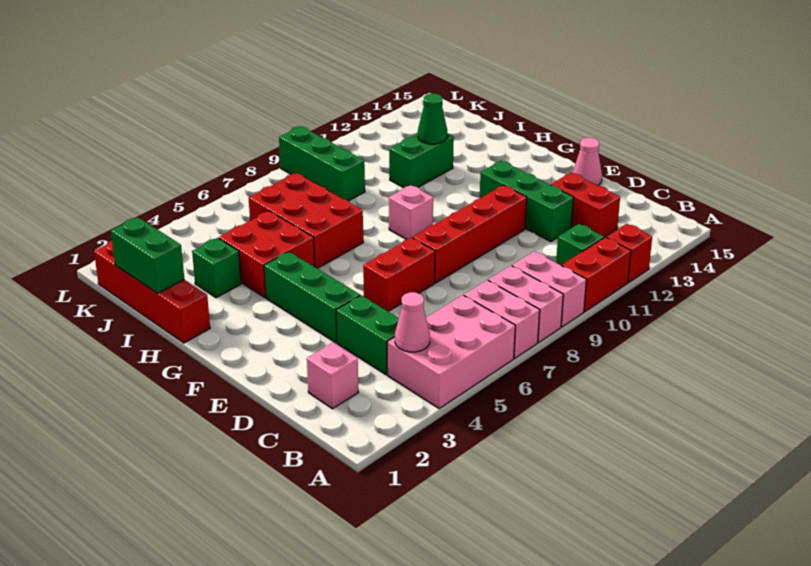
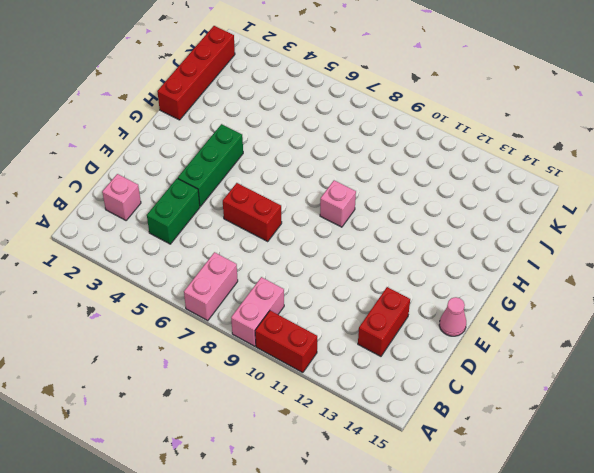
none -> pink 2x3 brick [387,295,515,408]
none -> pink 1x2 brick [488,266,563,342]
none -> red 1x1 brick [606,224,652,283]

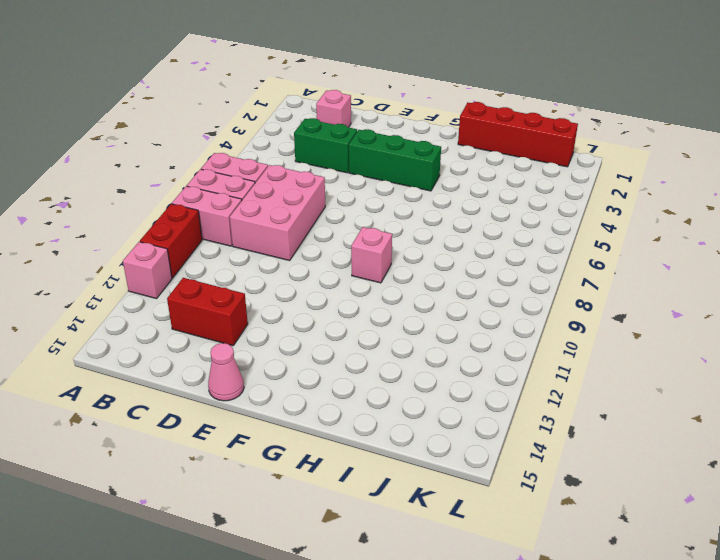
pink 1x1 brick [123,242,172,299] -> red 1x1 brick [606,224,652,283]
pink 2x3 brick [230,165,325,260] -> pink 2x3 brick moved to [387,295,515,408]
none -> green 1x1 brick [556,224,604,266]
none -> green 1x3 brick [480,161,574,242]
none -> red 1x2 brick [363,238,435,311]

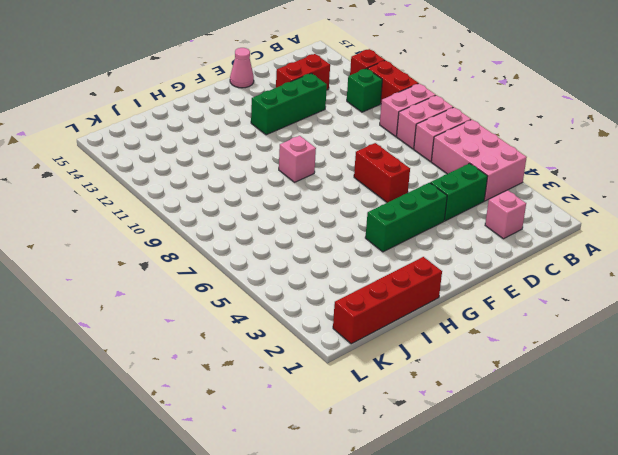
none -> red 1x4 brick [413,185,527,283]
none -> red 2x2 brick [219,211,315,298]
none -> red 2x3 brick [249,173,363,268]

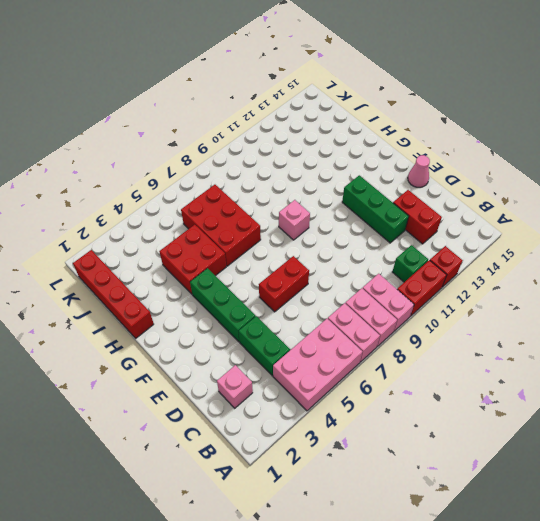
none -> red 1x4 brick [413,185,527,283]
none -> green 1x1 brick [192,238,241,298]
none -> green 1x2 brick [389,134,454,188]

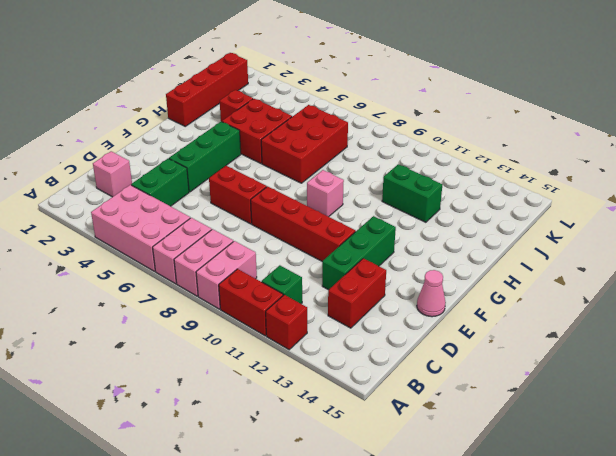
red 1x1 brick [220,90,253,122] -> green 1x1 brick [192,238,241,298]
none -> green 1x3 brick [279,127,365,201]
none -> pink 1x1 cone [395,292,430,352]
none -> green 1x2 brick [111,217,184,293]

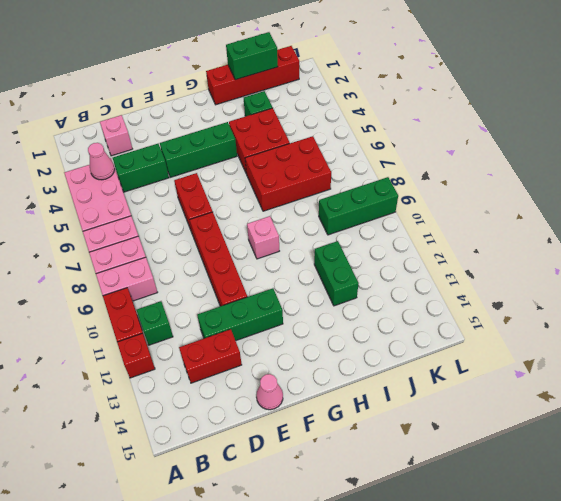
none -> green 1x1 cone [418,94,447,144]

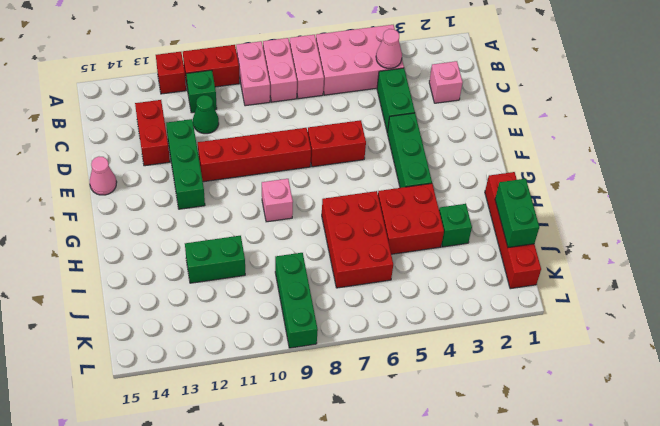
green 1x1 cone [193,95,219,134] -> green 1x1 cone moved to [418,94,447,144]

